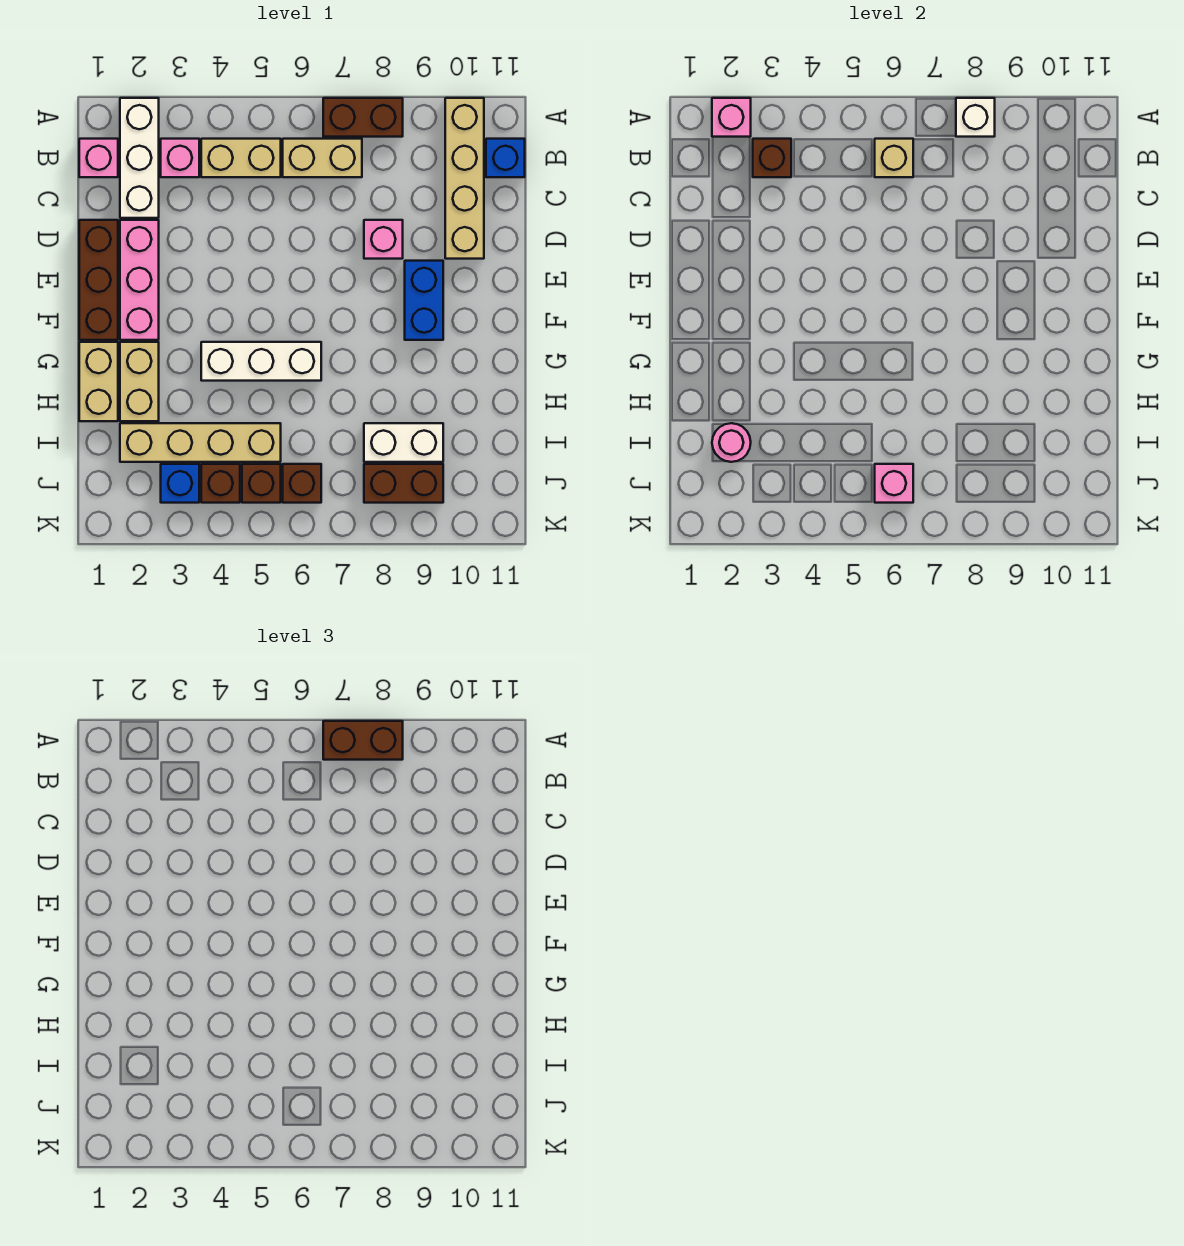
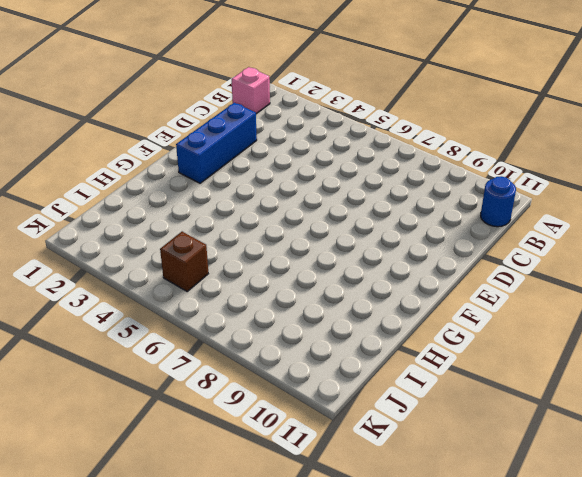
blue 1x1 round brick [481,176,516,227] -> blue 1x1 brick [486,139,525,177]
blue 1x3 brick [176,103,257,183] -> pink 1x3 brick [120,220,159,340]
none -> white 1x3 brick [120,98,159,218]
none -> brown 1x2 brick [323,98,403,137]
none -> tan 1x4 brick [445,98,484,259]

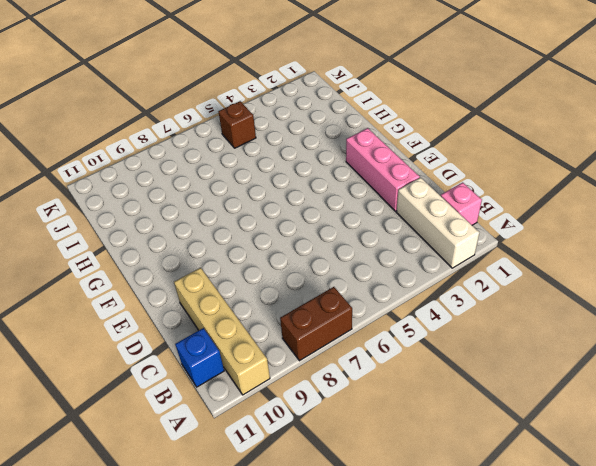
none -> pink 1x1 brick [161,139,199,177]
none -> tan 1x2 brick [201,139,281,177]
none -> tan 1x2 brick [283,139,362,177]

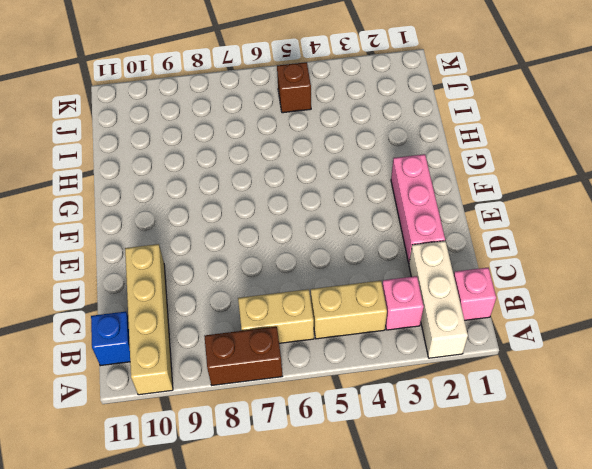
none -> brown 1x3 brick [79,220,118,340]
none -> pink 1x1 brick [364,220,403,259]
none -> blue 1x2 brick [405,261,443,340]

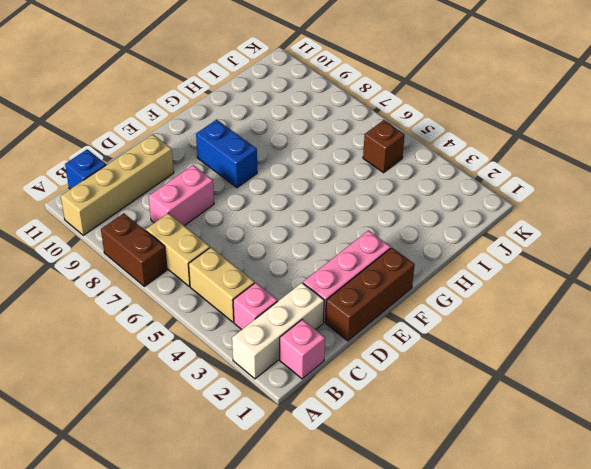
pink 1x2 brick [149,165,214,226] -> pink 1x1 brick [364,220,403,259]
blue 1x2 brick [196,120,257,188] -> blue 1x2 brick turned to [405,261,443,340]
none -> tan 1x2 brick [79,342,118,421]
none -> tan 1x2 brick [120,342,159,421]
none -> white 1x3 brick [201,342,321,381]

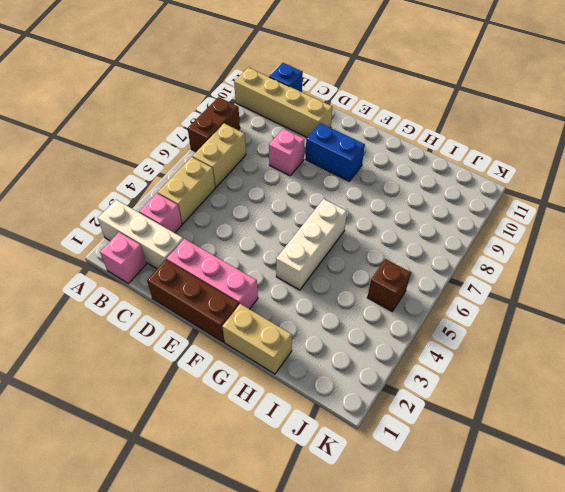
none -> tan 1x2 brick [120,342,159,421]
none -> tan 1x4 brick [120,423,281,462]
none -> white 1x2 brick [364,423,443,462]

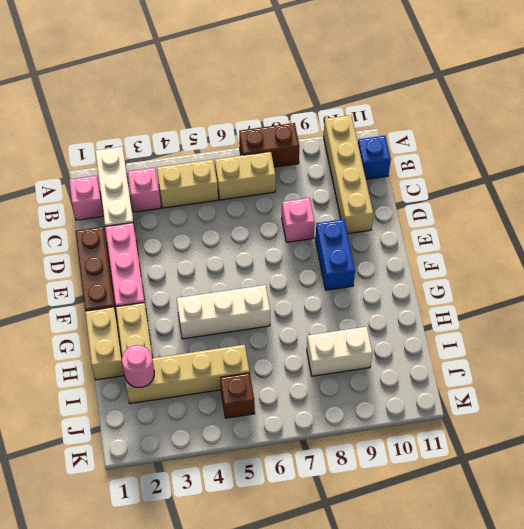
none -> blue 1x1 brick [161,464,199,503]
none -> brown 1x1 brick [201,464,240,503]
none -> brown 1x1 brick [283,464,321,503]

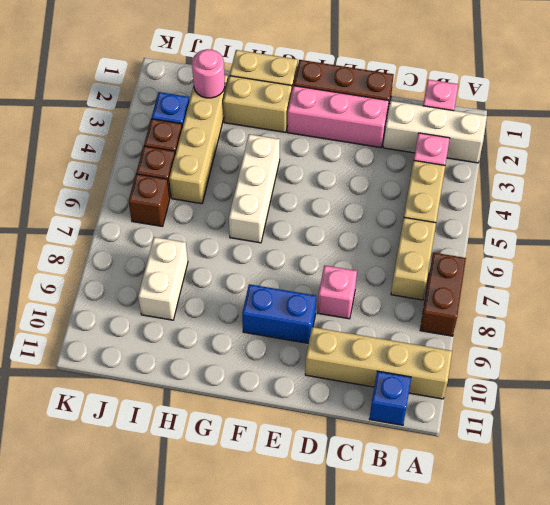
none -> brown 1x2 brick [364,464,443,503]
none -> pink 1x1 brick [712,98,751,137]
none -> white 1x1 brick [956,98,995,137]

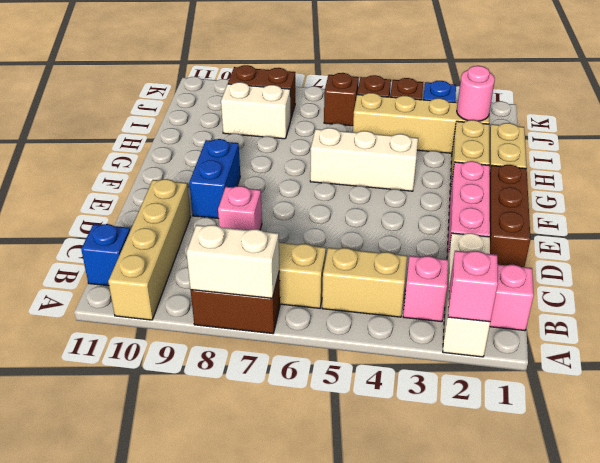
white 1x2 brick [186,225,279,298] -> white 1x1 brick [956,98,995,137]
none -> brown 1x1 brick [753,139,791,177]
none -> tan 1x1 brick [875,139,913,177]
none -> pink 1x1 brick [875,464,913,503]

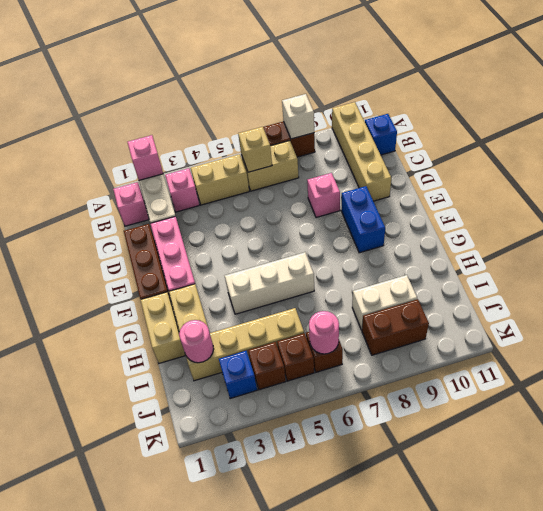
pink 1x1 round brick [309,311,339,354] -> pink 1x1 brick [875,464,913,503]
none -> brown 1x1 brick [753,139,791,177]
none -> brown 1x2 brick [323,721,403,760]

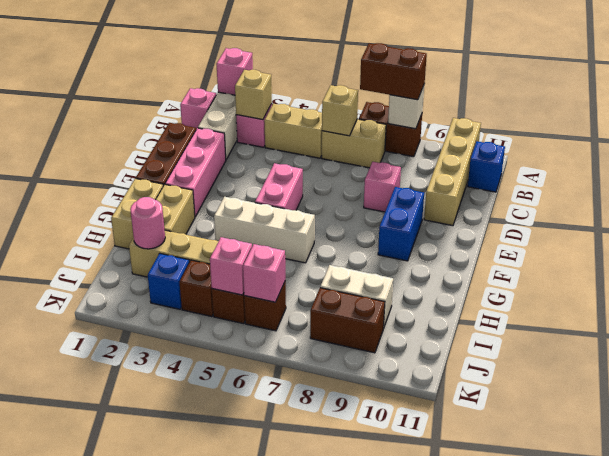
tan 1x1 brick [235,70,272,120] -> brown 1x1 brick [753,139,791,177]
pink 1x2 brick [255,163,303,210] -> none
pink 1x1 brick [210,237,252,295] -> none

